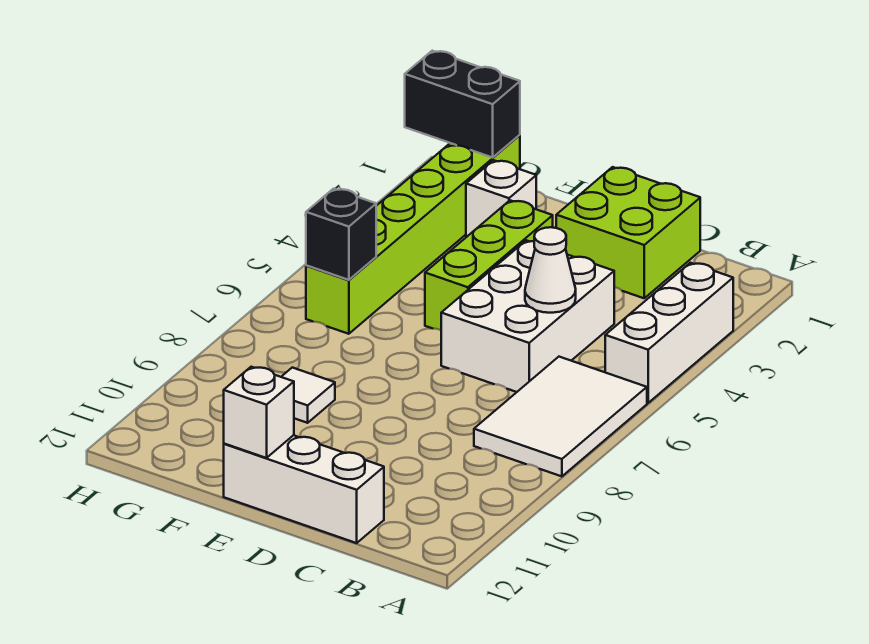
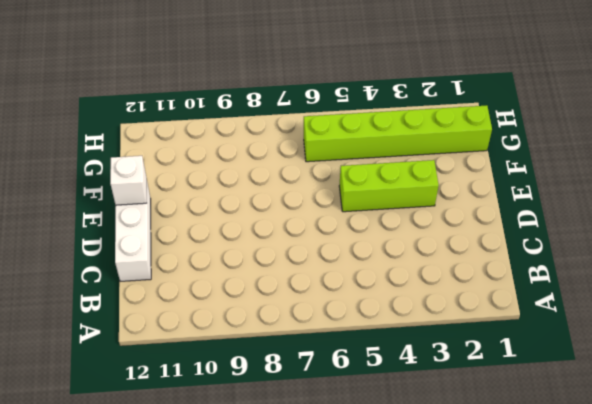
none -> white 1x3 brick [605,263,733,403]
none -> white 2x3 tile [474,357,647,476]
none -> lime 2x2 brick [556,167,700,298]

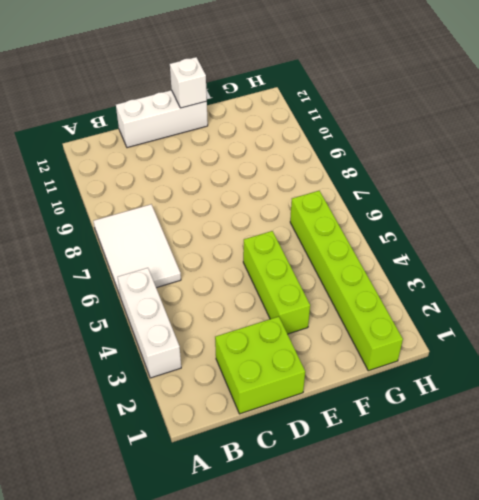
none -> white 2x3 brick [441,240,614,392]
none -> white 1x1 brick [466,160,536,237]
none -> white 1x1 tile [282,368,335,423]

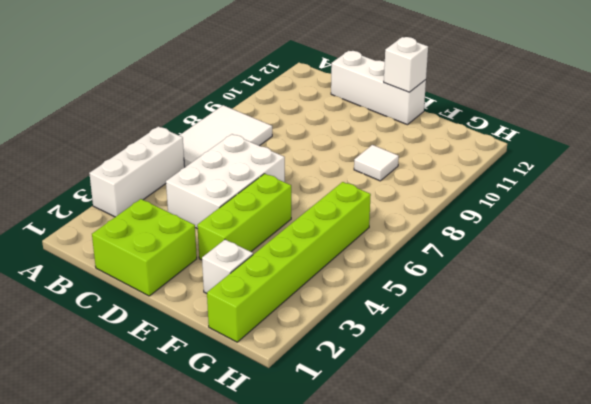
none -> white 1x1 cone [525,227,576,313]
none -> black 1x2 brick [405,51,520,158]
none -> black 1x1 brick [306,189,376,280]

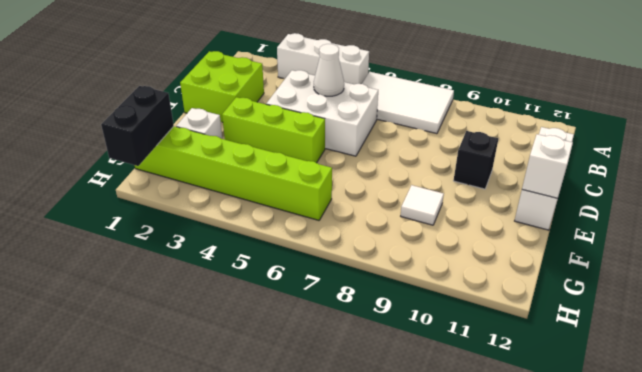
black 1x1 brick [453,131,498,189] -> black 1x1 brick moved to [306,189,376,280]

